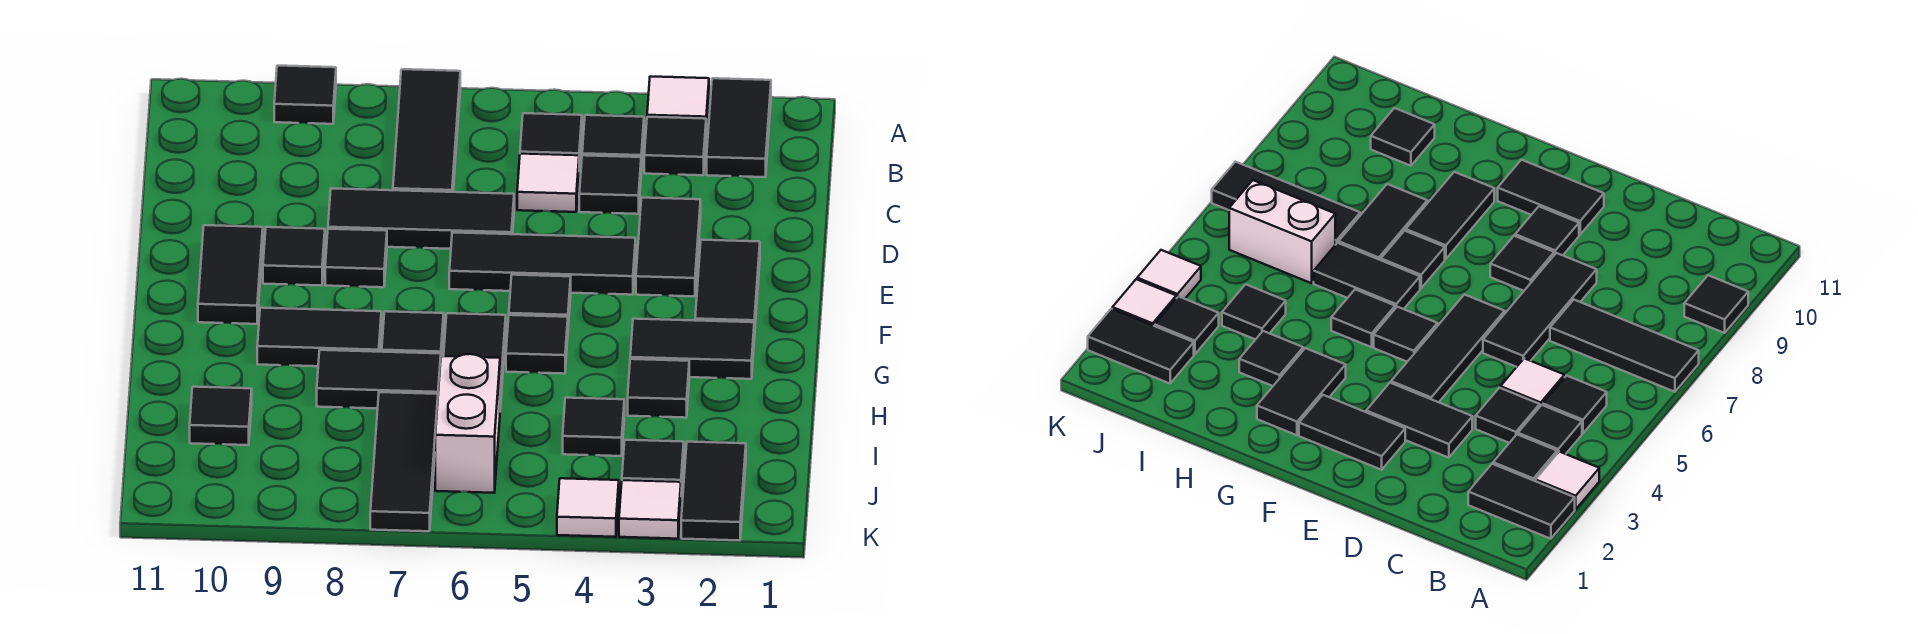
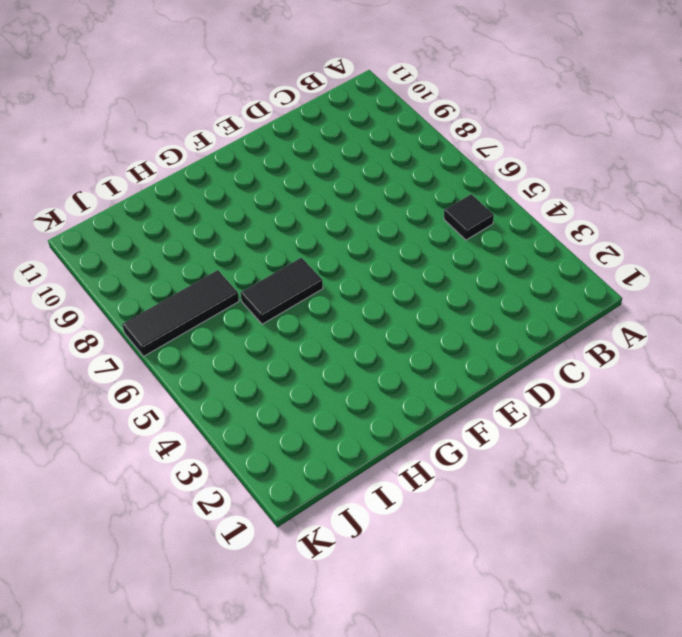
none -> black 1x2 tile [707,78,771,177]
none -> white 1x1 tile [647,76,709,132]
none -> black 1x3 tile [393,69,460,192]
none -> black 1x1 tile [274,66,336,124]

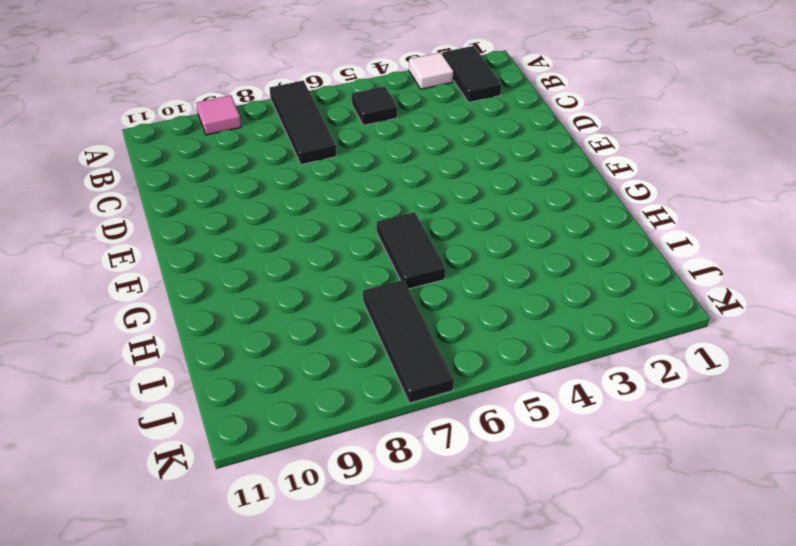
pink 1x1 tile [196,95,241,135] -> black 1x1 tile [274,66,336,124]
none -> black 1x1 tile [644,117,706,175]
none -> black 1x1 tile [582,115,644,171]
none -> black 1x1 tile [579,155,641,214]
none -> white 1x1 tile [517,154,579,212]

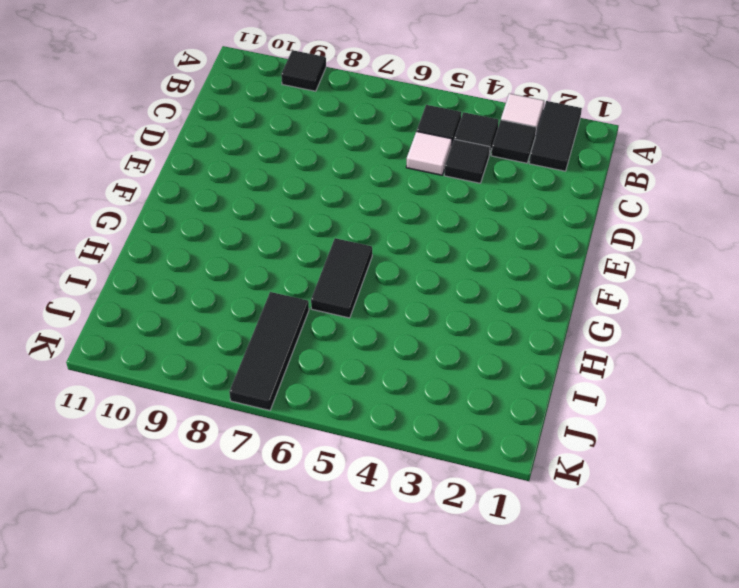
none -> black 1x3 tile [393,69,460,192]
none -> black 1x2 tile [636,198,701,296]
none -> black 1x3 tile [328,188,514,249]
none -> black 1x2 tile [695,240,760,338]

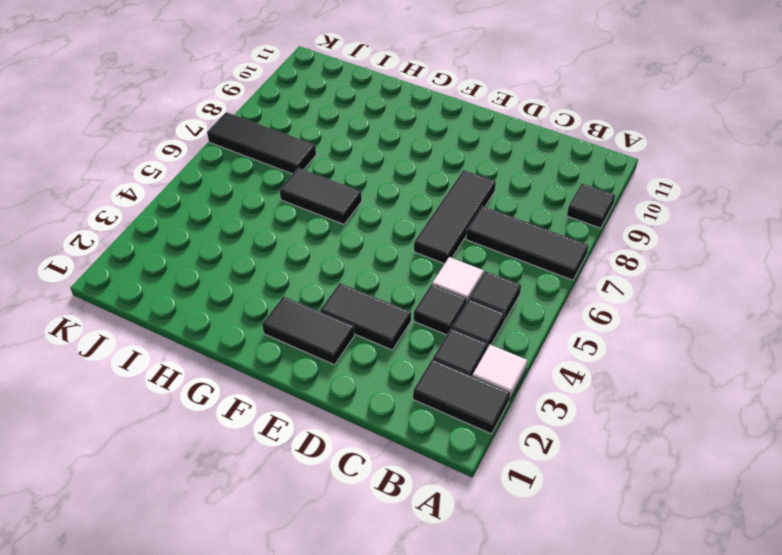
none -> black 1x3 tile [449,232,636,295]
none -> black 1x1 tile [325,229,387,287]
none -> black 1x1 tile [263,227,325,286]
none -> black 1x2 tile [198,225,263,324]

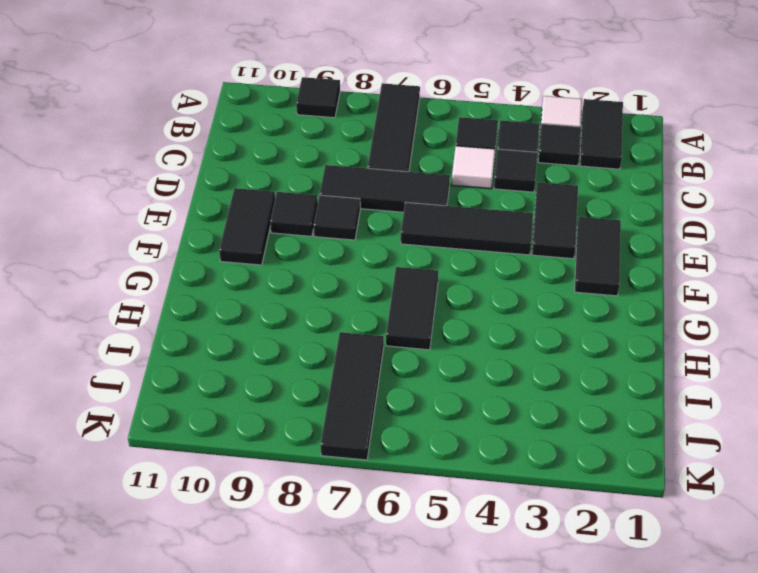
none -> black 1x1 tile [509,275,571,326]
none -> black 1x2 tile [630,319,754,379]
none -> black 1x1 tile [506,315,568,374]
none -> black 1x1 tile [382,311,444,356]

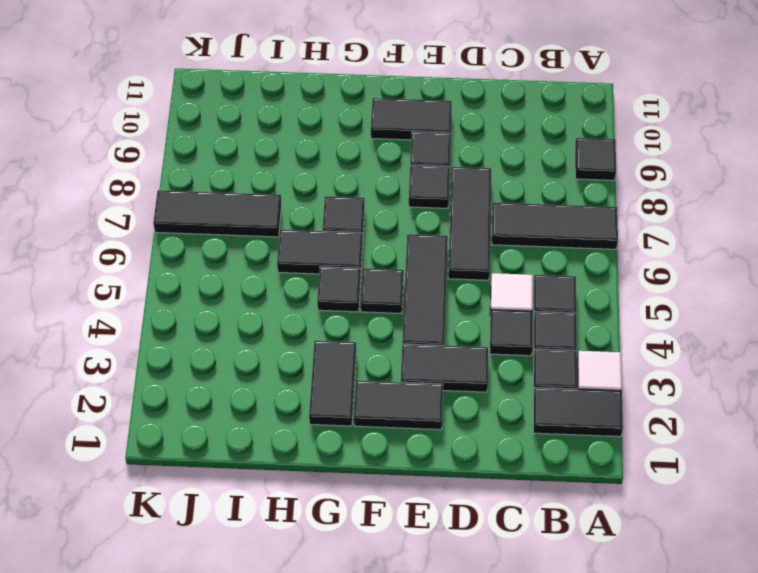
none -> black 1x2 tile [257,308,381,366]
none -> black 1x1 tile [628,359,689,418]
none -> black 1x2 tile [317,350,441,409]
none -> black 1x1 tile [563,398,624,456]

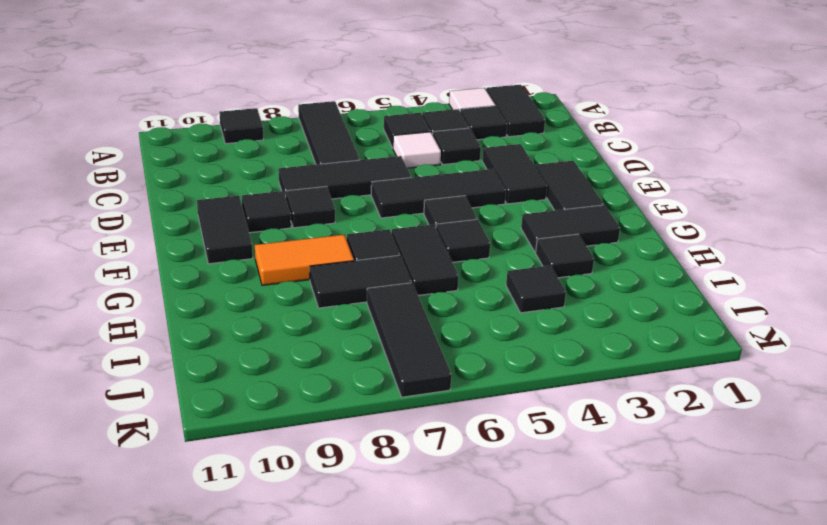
orange 1x2 tile [255,235,354,285] -> black 1x2 tile [257,308,381,366]
none -> white 1x2 brick [435,354,500,493]
none -> black 1x1 tile [190,387,252,445]
none -> black 1x2 tile [681,442,746,540]
none -> black 1x1 tile [622,440,684,492]

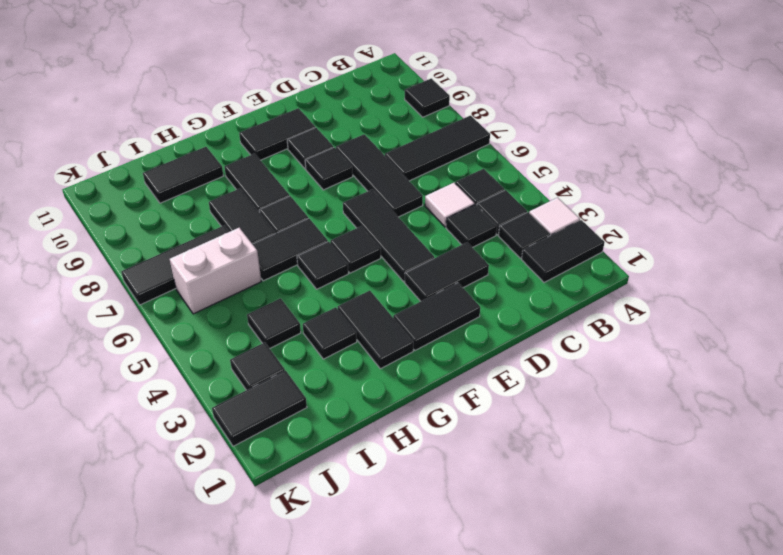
black 1x2 tile [143,147,223,203] -> black 1x1 tile [190,387,252,445]
none -> white 1x1 tile [619,480,681,539]
none -> white 1x1 tile [557,478,619,537]

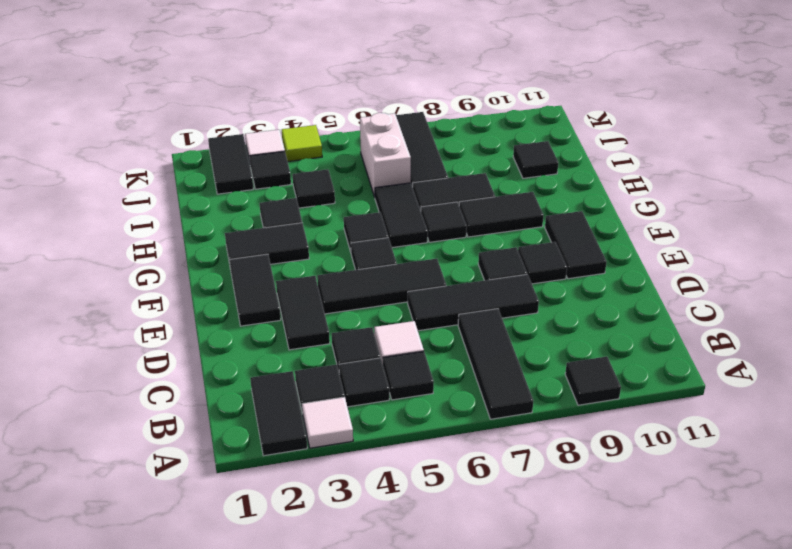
lime 1x1 tile [282,125,322,161] -> white 1x1 tile [557,478,619,537]

